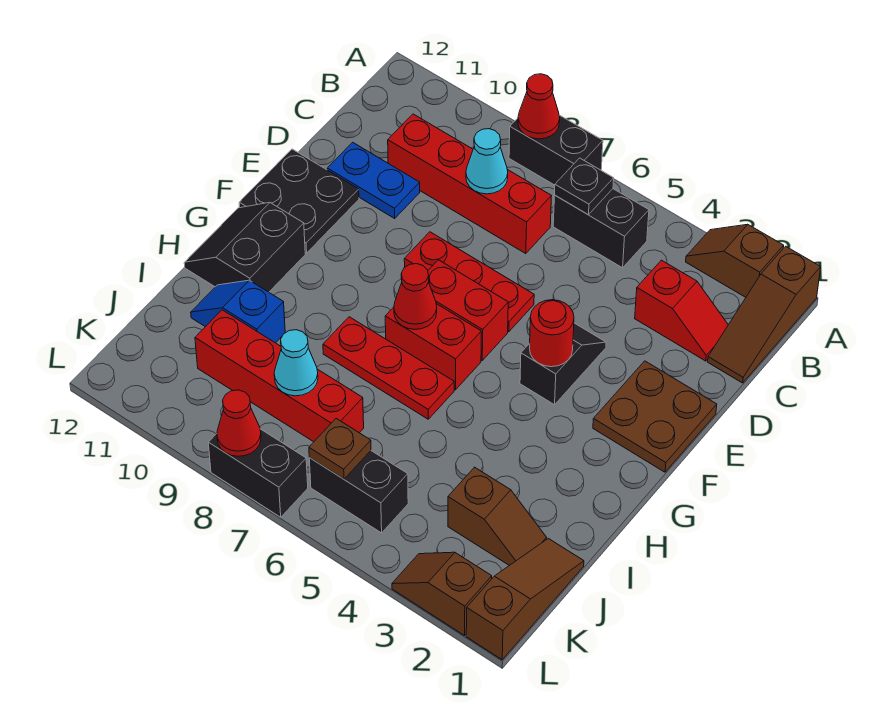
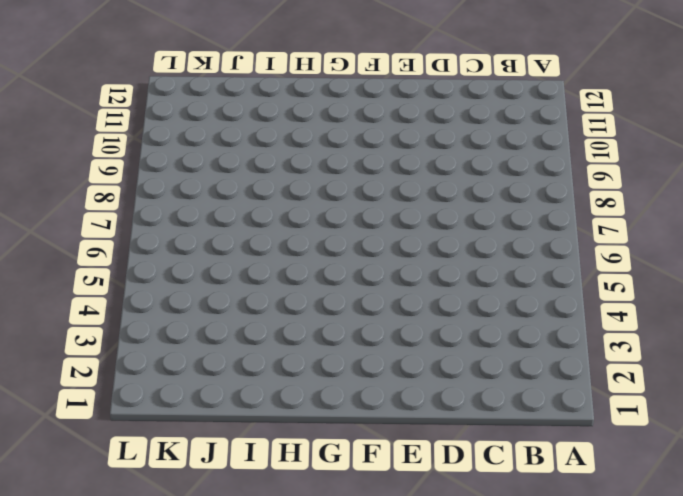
none -> brown 1x3 slope [708,246,821,383]
none -> brown 1x2 slope [686,224,784,297]
none -> black 1x2 brick [509,115,603,185]
none -> black 1x2 brick [553,189,649,268]

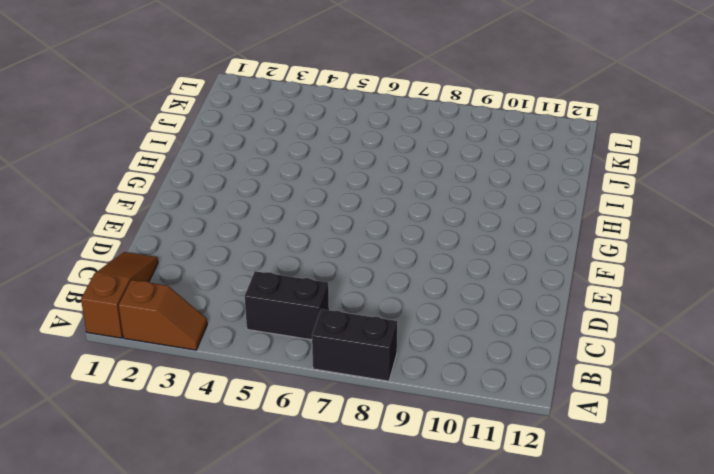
none -> red 1x2 slope [635,260,728,361]
none -> red 1x4 brick [388,114,551,253]
none -> blue 1x2 plate [327,142,420,218]
none -> brown 2x2 plate [593,361,717,472]

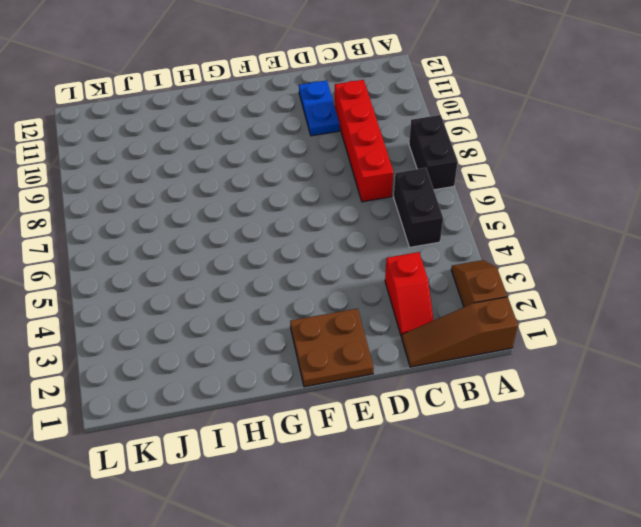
none -> black 1x2 slope [520,323,606,405]
none -> red 1x3 plate [404,232,534,332]
none -> black 2x2 plate [239,149,359,253]
none -> red 1x2 brick [428,260,508,360]

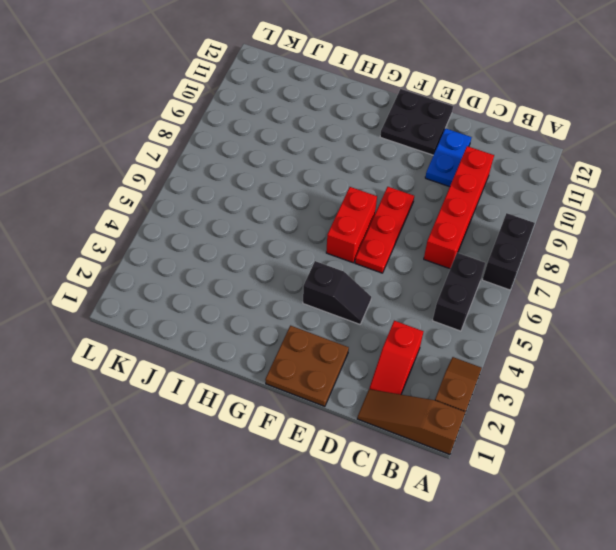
none -> red 1x2 brick [385,304,481,390]
none -> black 2x2 slope [184,202,305,292]
none -> red 1x3 plate [323,317,454,419]
none -> blue 1x2 slope [191,280,285,343]

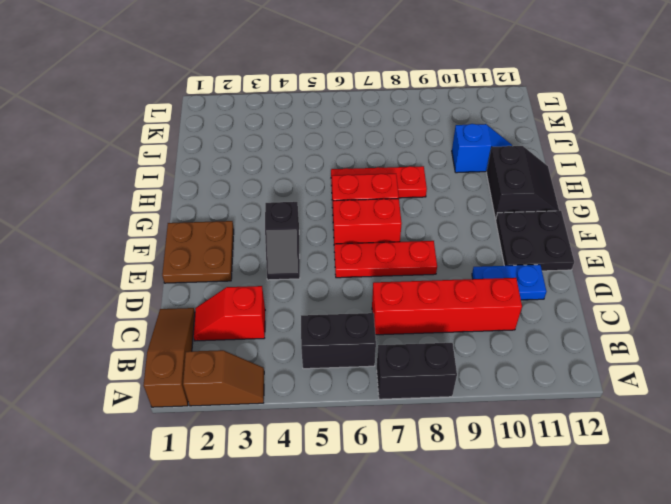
none -> brown 1x3 slope [466,538,584,660]
none -> brown 1x2 slope [448,467,546,565]
none -> red 1x4 brick [195,310,364,442]
none -> black 1x2 brick [309,451,408,533]

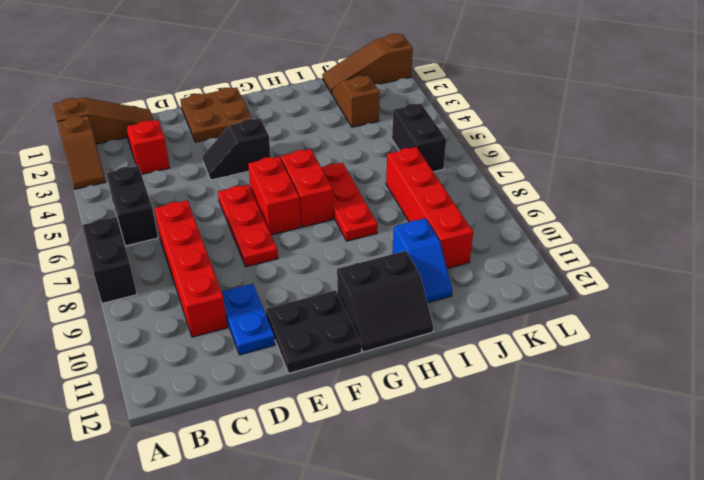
none -> brown 1x2 slope [392,552,492,635]
none -> black 1x2 brick [208,429,308,517]
none -> red 1x1 cone [518,74,560,139]
none -> black 1x1 plate [555,158,614,215]

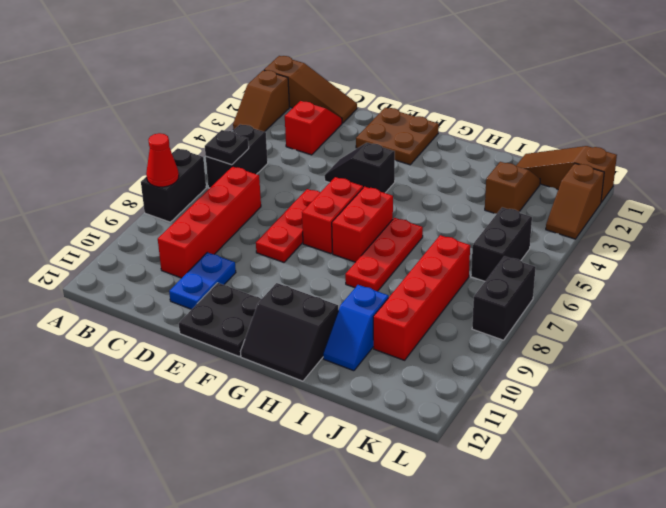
none -> cyan 1x1 cone [466,129,508,194]
none -> red 1x1 round brick [530,300,574,367]
none -> red 1x1 cone [394,264,437,329]
none -> cyan 1x1 cone [274,330,318,396]

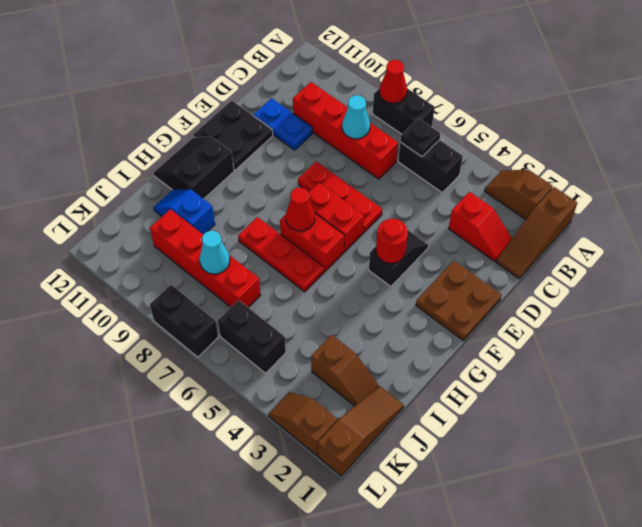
none -> brown 1x1 plate [309,419,371,479]
none -> red 1x1 cone [217,390,261,456]

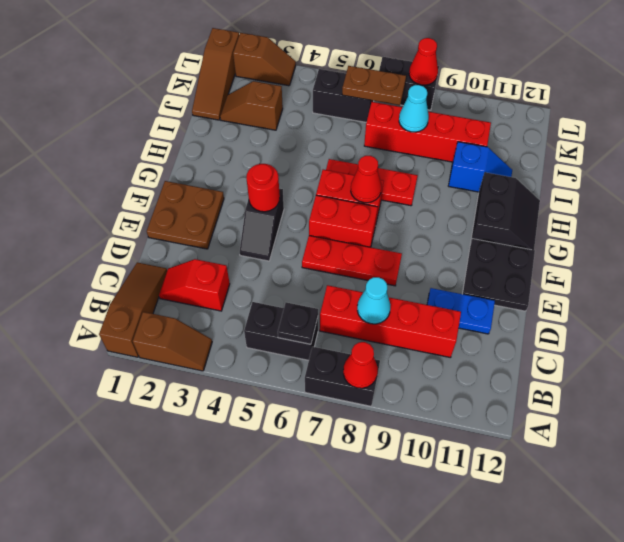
brown 1x2 plate [342,66,406,105] -> brown 1x1 plate [309,419,371,479]

